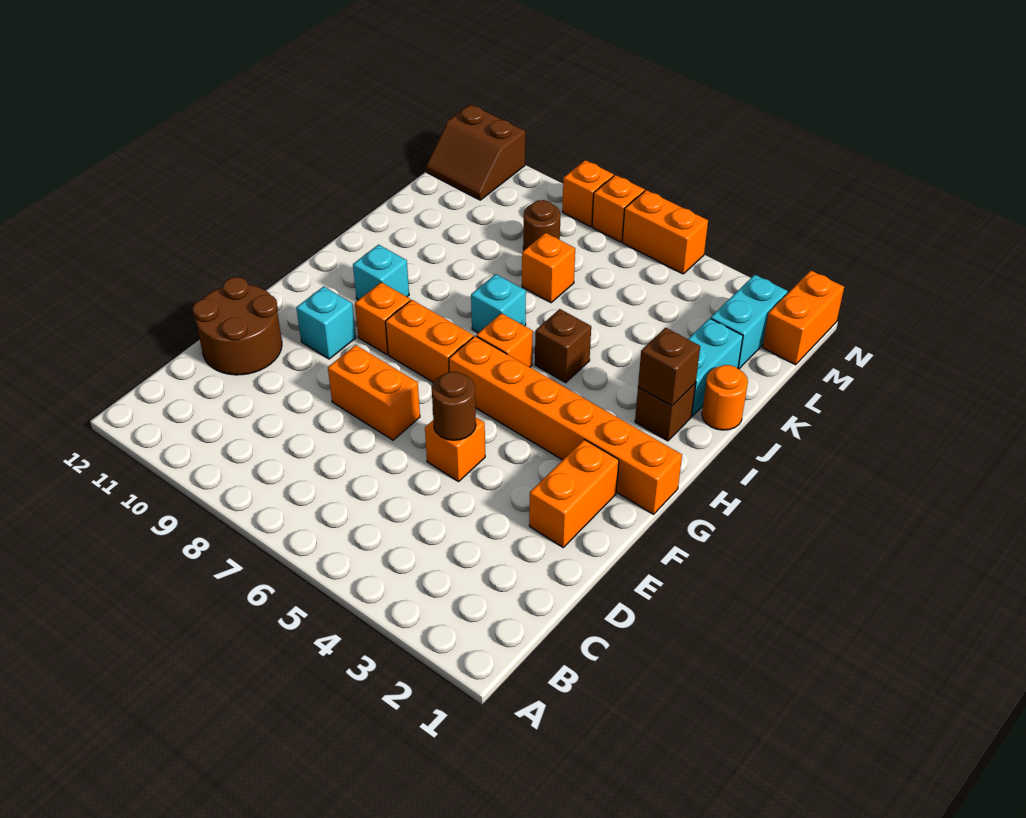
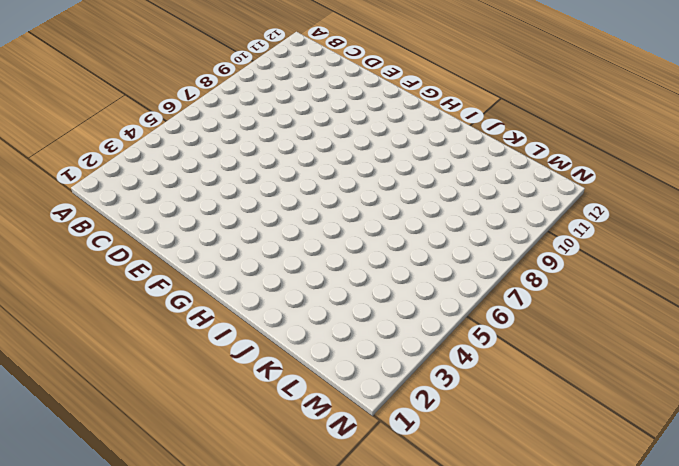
none -> brown 2x2 round brick [193,277,282,375]
none -> orange 1x2 brick [529,440,619,547]
none -> orange 1x1 brick [425,418,485,482]

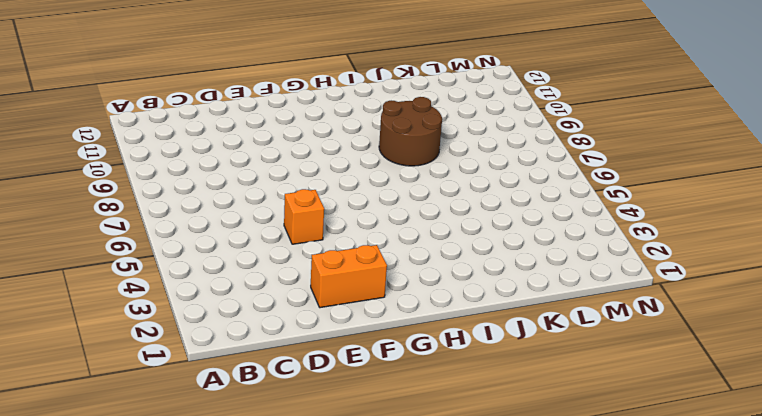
brown 2x2 round brick [379,97,442,166] -> brown 2x2 round brick moved to [193,277,282,375]
none -> orange 1x2 brick [328,345,420,440]
none -> cyan 1x1 brick [296,286,356,359]
none -> orange 1x6 brick [449,336,682,514]

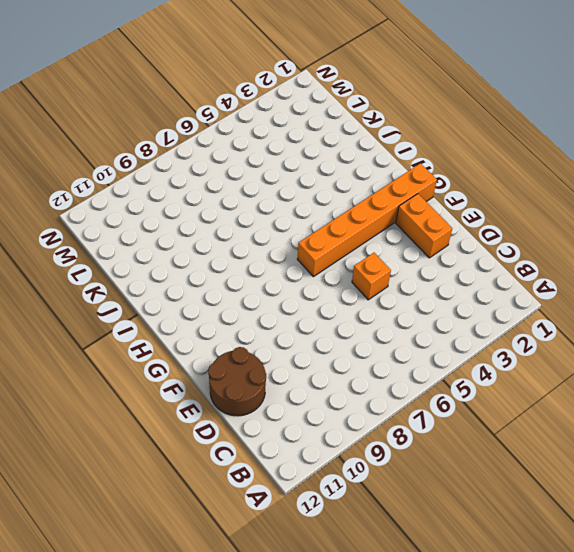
none -> orange 1x2 brick [328,345,420,440]
none -> cyan 1x1 brick [296,286,356,359]
none -> orange 1x2 brick [386,300,473,382]

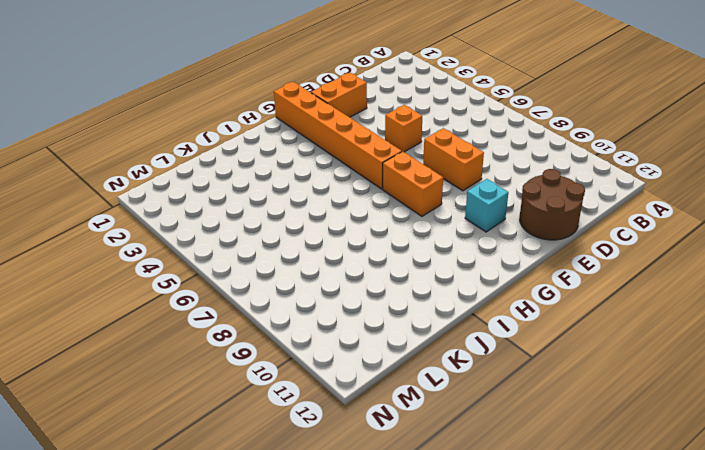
none -> orange 1x1 brick [355,282,410,355]
none -> orange 1x1 brick [476,313,533,367]
none -> cyan 1x1 brick [353,245,409,300]

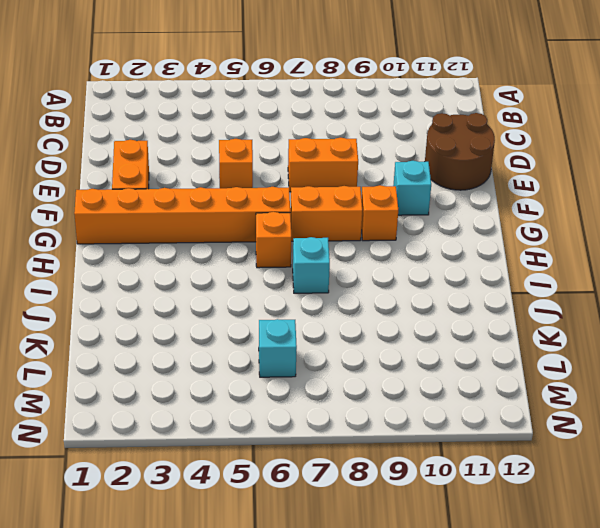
cyan 1x1 brick [259,319,297,377] -> cyan 1x1 brick moved to [353,245,409,300]
none -> brown 1x1 brick [635,383,696,441]
none -> brown 1x1 brick [535,309,591,383]
none -> orange 1x1 round brick [702,365,748,430]

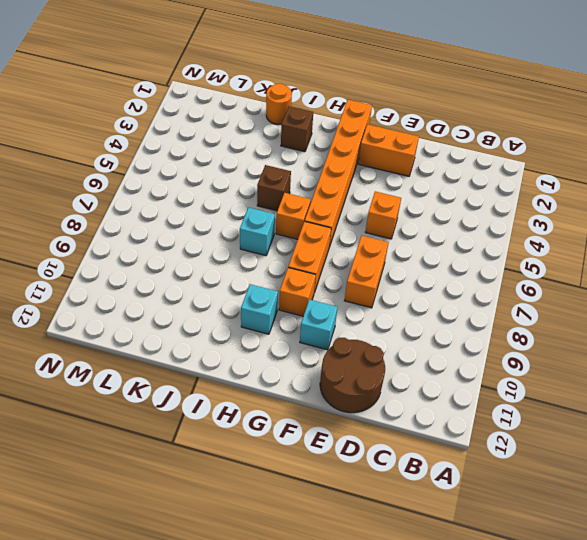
none -> cyan 1x2 brick [688,318,743,416]
none -> orange 1x1 brick [522,233,575,303]
none -> cyan 1x2 brick [711,275,788,369]

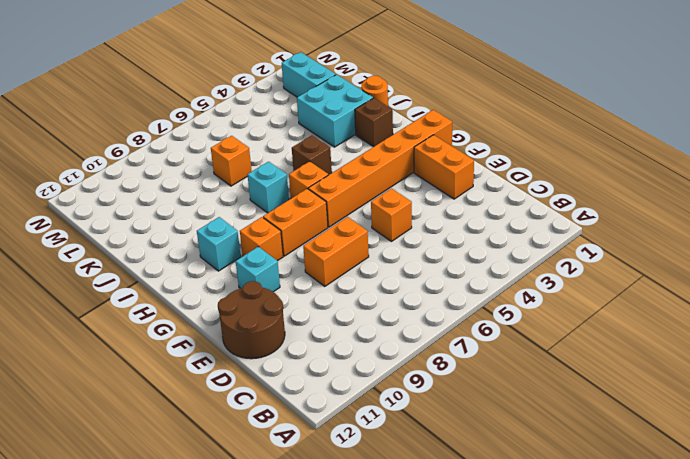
cyan 2x2 brick [297,75,373,147] -> cyan 1x2 brick [688,318,743,416]
none -> brown 1x1 round brick [523,200,561,250]
none -> orange 1x2 brick [763,271,844,365]
none -> brown 2x2 slope [426,104,525,200]

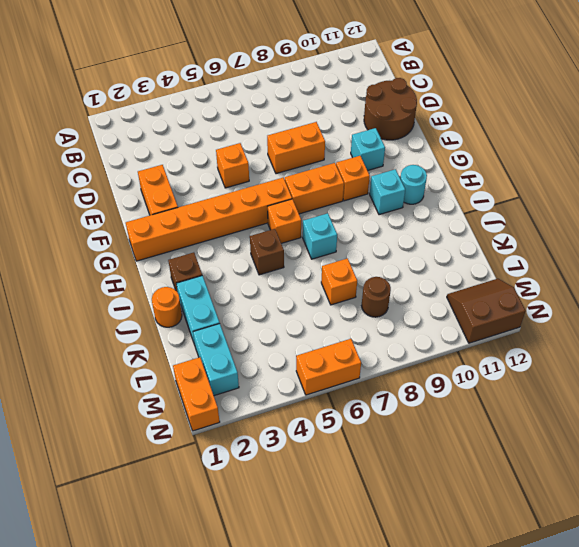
cyan 1x1 round brick [400,165,427,204] -> none
none -> orange 1x1 brick [592,175,645,242]
none -> orange 1x1 brick [562,160,614,227]
none -> brown 1x1 round brick [432,372,476,440]

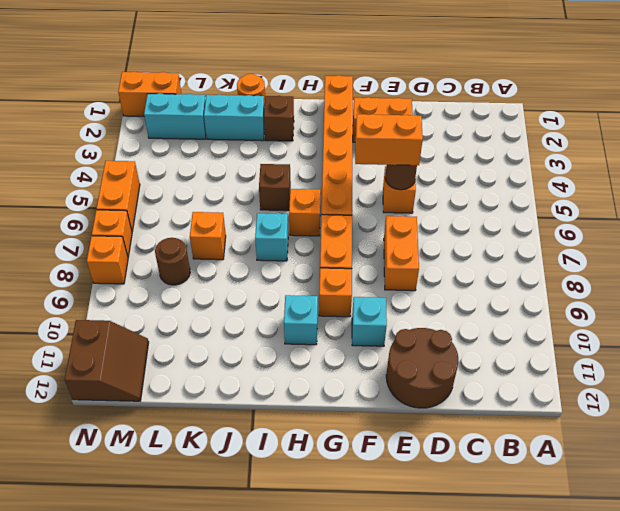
orange 1x2 brick [355,114,423,165] -> none
none -> brown 1x1 brick [638,328,700,406]

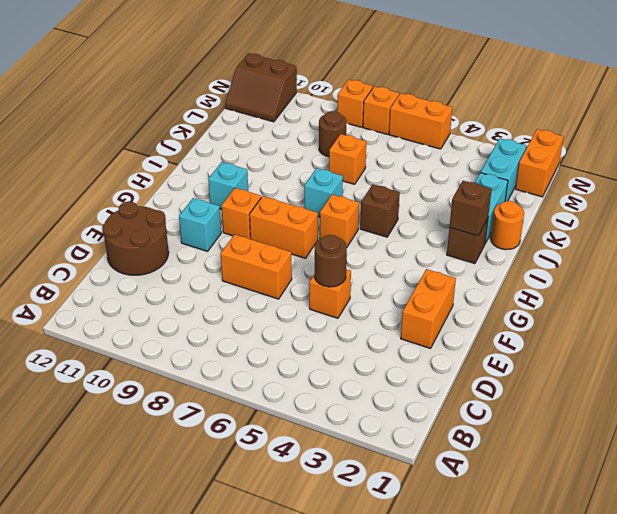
none -> orange 1x6 brick [449,336,682,514]

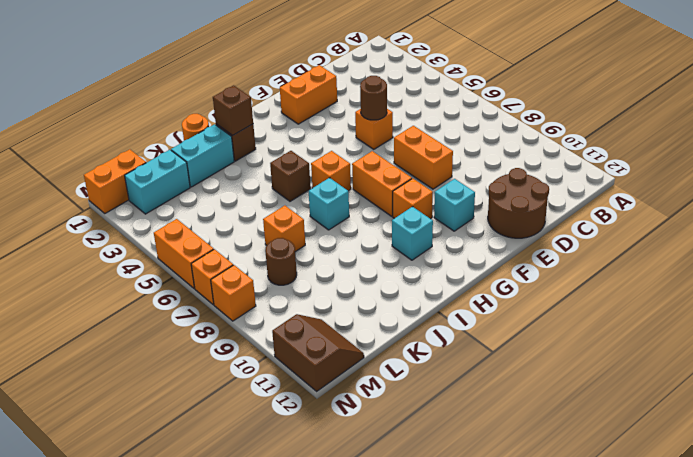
none -> orange 1x6 brick [449,336,682,514]

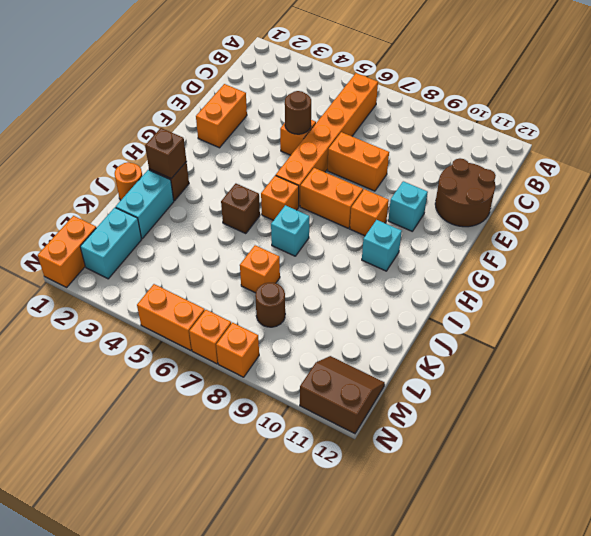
orange 1x6 brick [276,73,378,206] -> orange 1x6 brick turned to [449,336,682,514]

